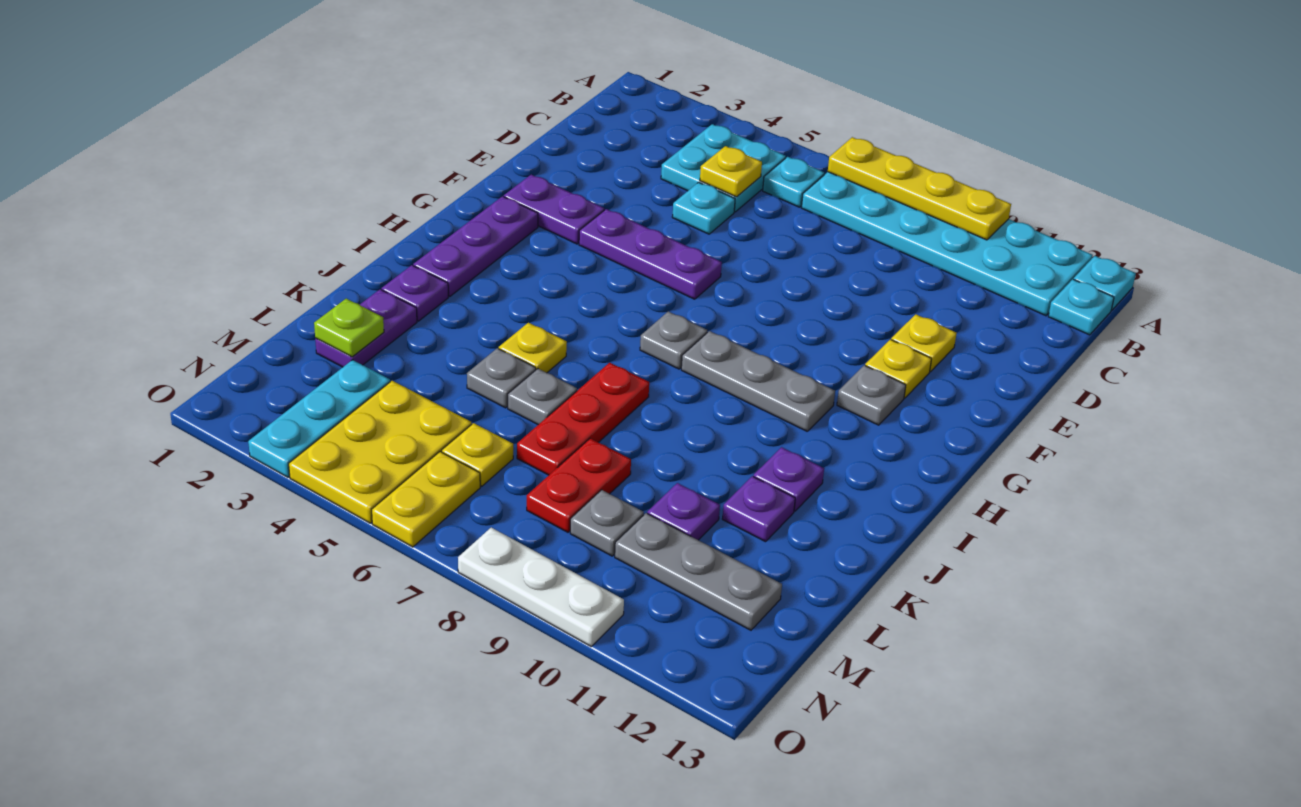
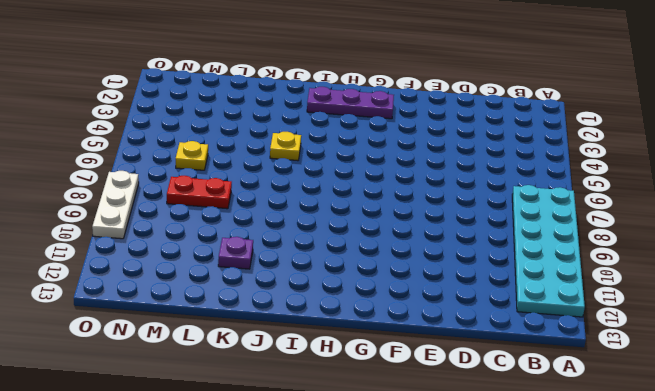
none -> cyan 1x1 plate [1074,256,1136,310]
none -> cyan 2x2 plate [661,124,786,212]
none -> cyan 1x1 plate [763,157,824,207]
none -> cyan 1x1 plate [1048,279,1114,335]

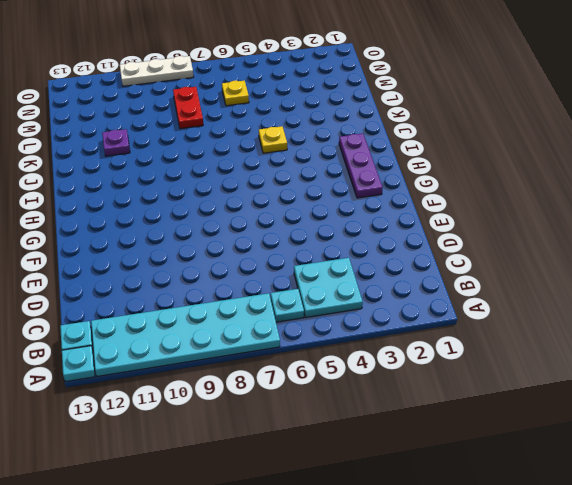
none -> cyan 1x1 plate [672,182,735,234]
none -> yellow 1x1 plate [891,314,957,372]
none -> purple 1x2 plate [504,175,604,244]
none -> purple 1x3 plate [579,209,722,299]

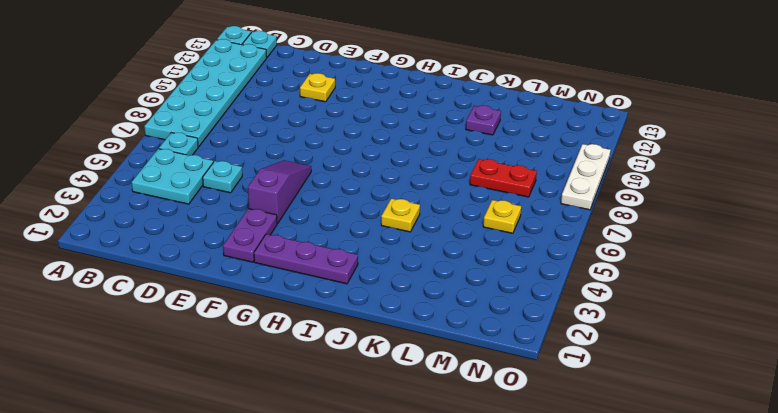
purple 1x3 slope [248,160,311,224] -> purple 1x3 plate [579,209,722,299]
none -> yellow 1x1 plate [865,339,931,398]
none -> grey 1x1 plate [837,365,906,425]
none -> grey 1x1 plate [640,311,707,369]
none -> grey 1x3 plate [681,331,835,431]

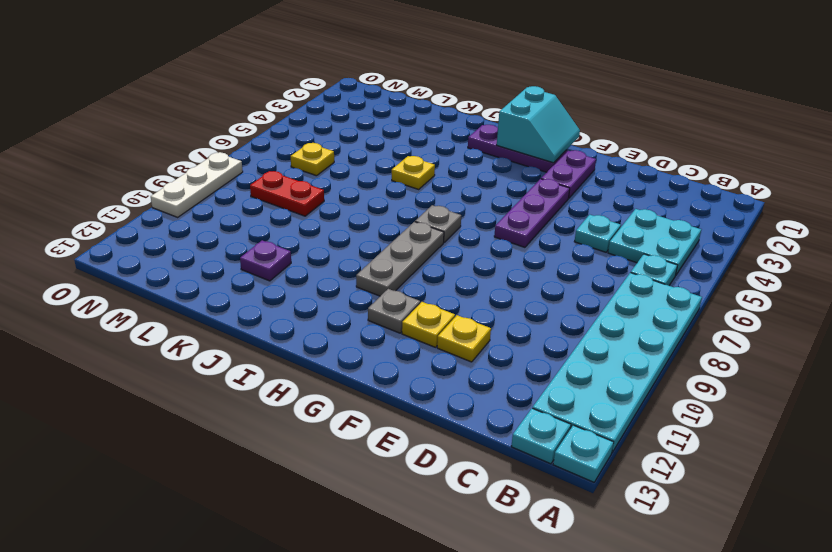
cyan 2x2 slope [497,86,580,163] -> none
none -> purple 1x1 plate [382,265,448,321]
none -> red 1x3 plate [517,363,649,475]
none -> purple 1x1 plate [753,447,824,511]
none -> purple 1x2 plate [315,289,417,367]

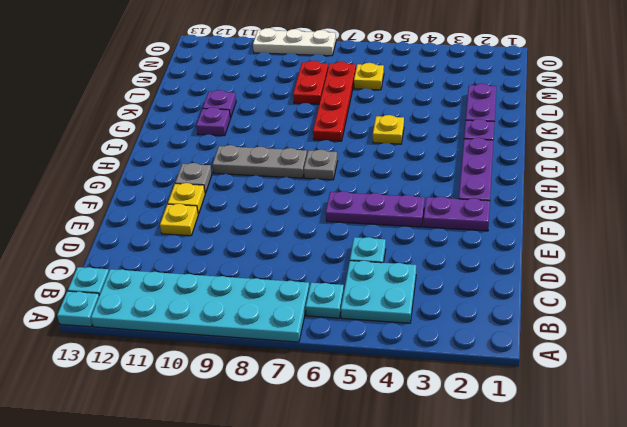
red 1x4 plate [313,62,356,141] -> red 1x3 plate [517,363,649,475]
none -> grey 1x1 plate [467,348,536,408]
none -> grey 1x1 plate [508,369,577,425]
none -> purple 1x1 plate [647,483,720,540]
none -> cyan 1x3 plate [248,360,390,477]

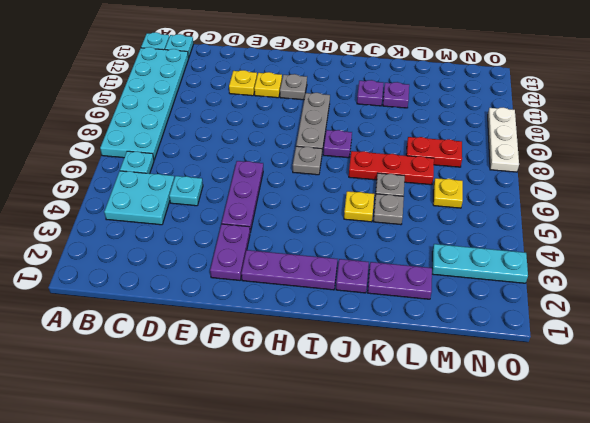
purple 1x1 plate [323,130,352,158] -> purple 1x1 plate moved to [647,483,720,540]
none -> yellow 2x3 plate [289,381,472,523]
none -> grey 1x1 plate [570,490,644,556]
none -> grey 1x3 plate [615,513,782,630]
none -> yellow 1x2 plate [372,452,480,547]

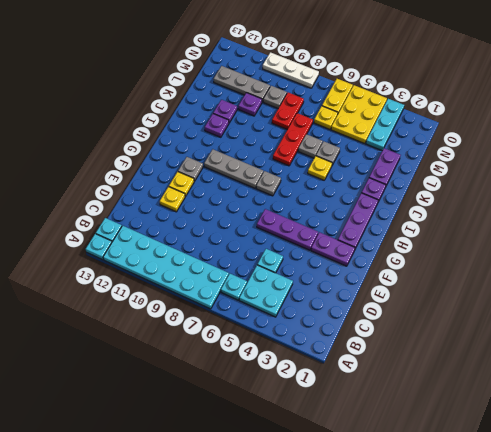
none -> yellow 1x4 plate [828,137,1011,240]
none -> yellow 1x1 plate [700,146,762,197]
none -> lime 1x1 plate [314,298,384,357]

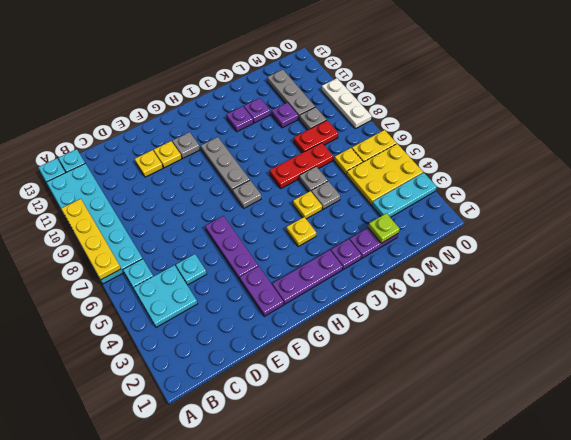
yellow 1x1 plate [286,217,316,246] -> yellow 1x1 plate moved to [700,146,762,197]

